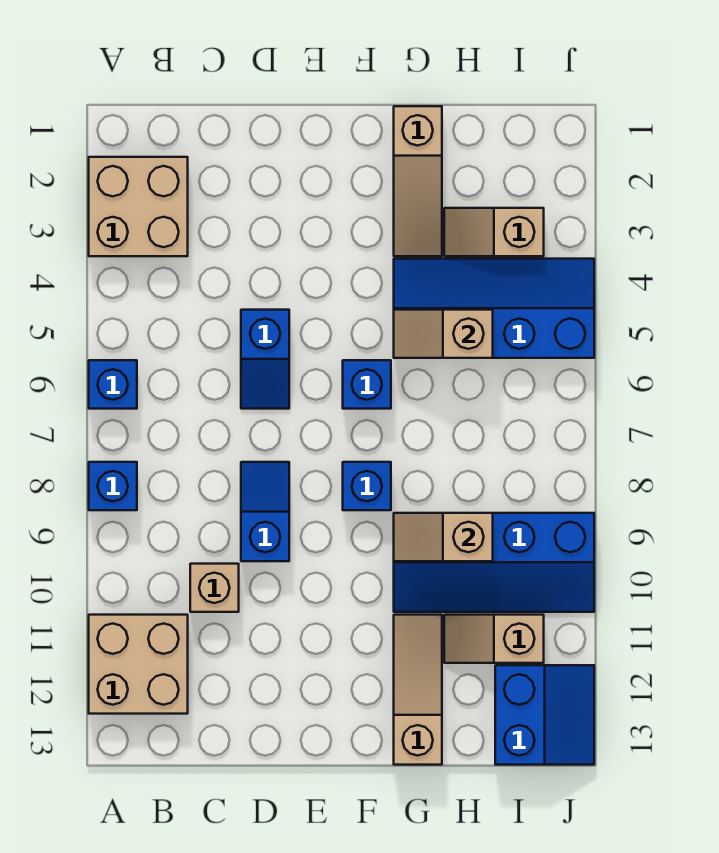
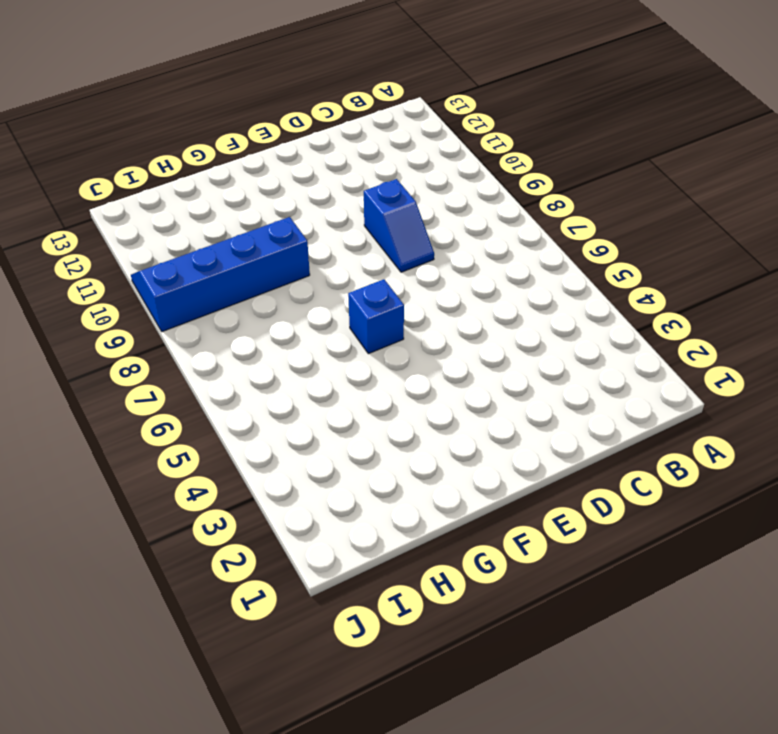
none -> tan 2x2 brick [89,157,188,256]
none -> blue 1x1 brick [89,360,137,409]
none -> blue 1x1 brick [89,462,137,510]

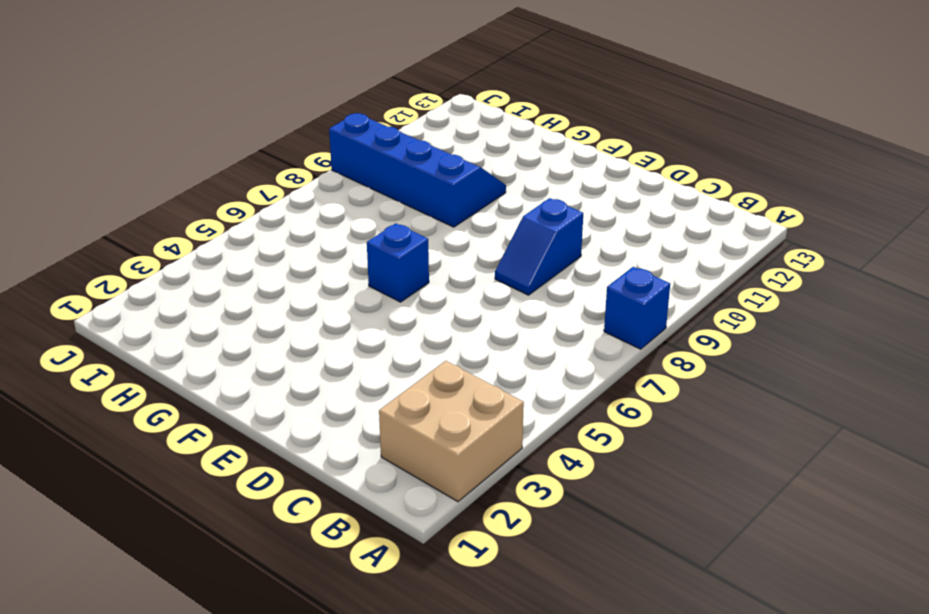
none -> blue 1x1 brick [89,360,137,409]
none -> tan 2x2 brick [89,615,188,714]
none -> tan 1x1 brick [190,564,239,612]

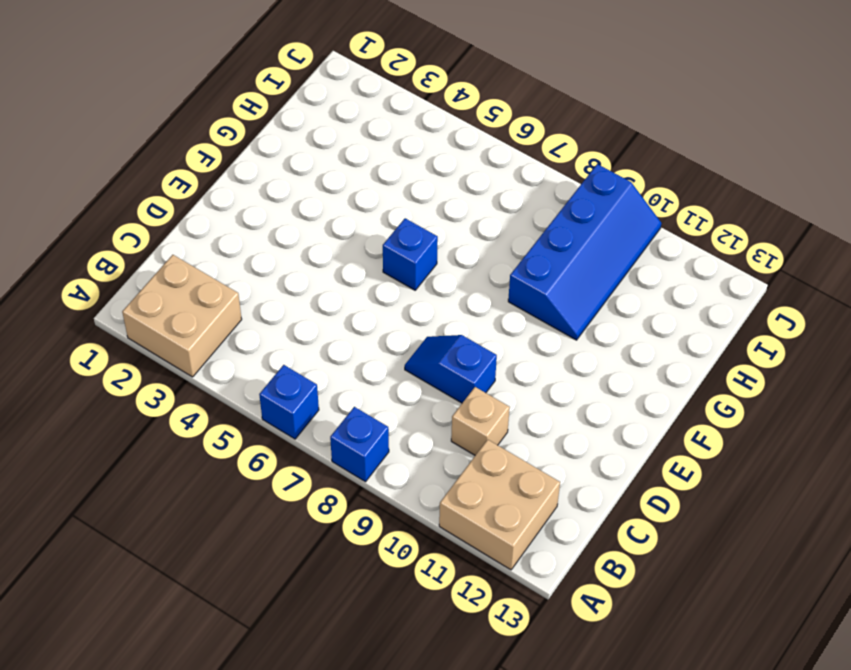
none -> blue 1x2 slope [241,310,289,409]
none -> blue 1x1 brick [343,462,391,510]
none -> tan 1x3 slope [394,106,442,256]

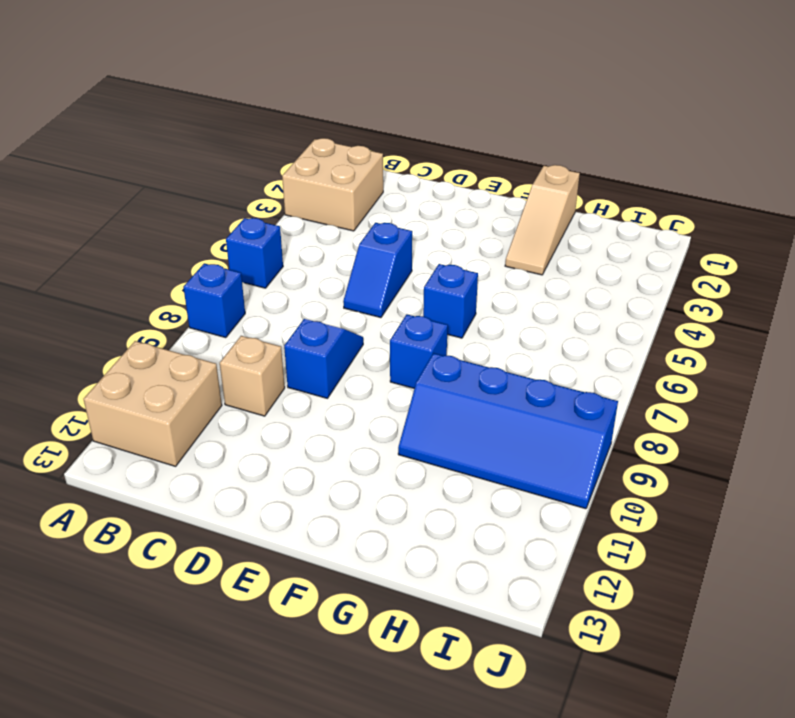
none -> blue 2x4 slope [394,259,594,358]
none -> tan 1x3 slope [394,615,442,765]
none -> tan 1x2 slope [444,208,544,256]

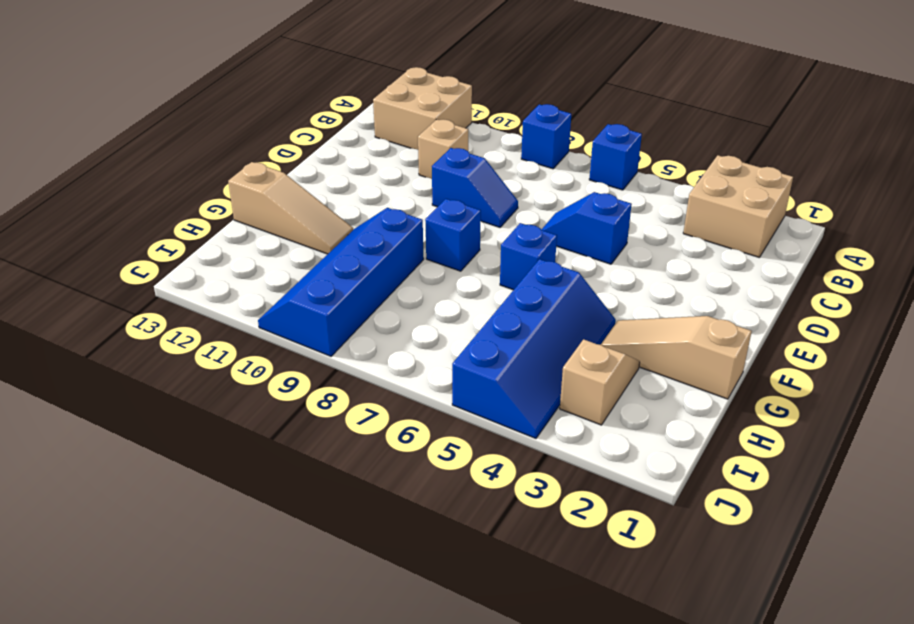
none -> tan 1x2 slope [444,615,544,663]
none -> blue 2x2 slope [495,665,594,765]
none -> tan 1x2 slope [394,310,493,358]

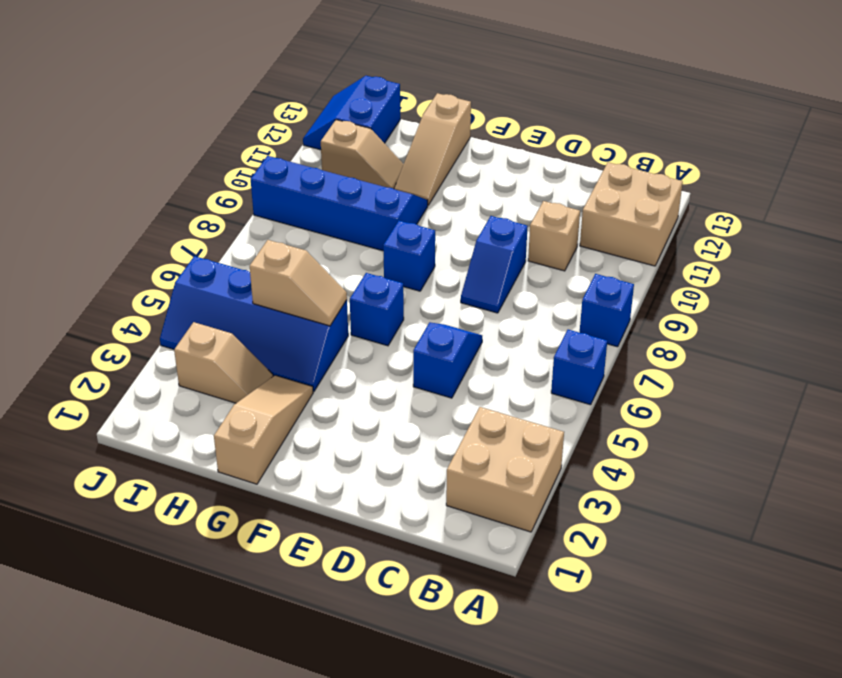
none -> tan 1x2 slope [394,513,493,561]

